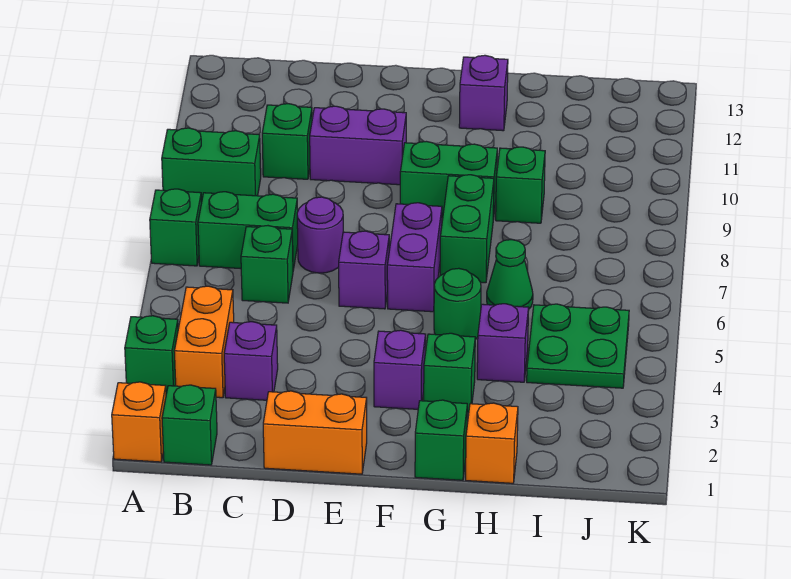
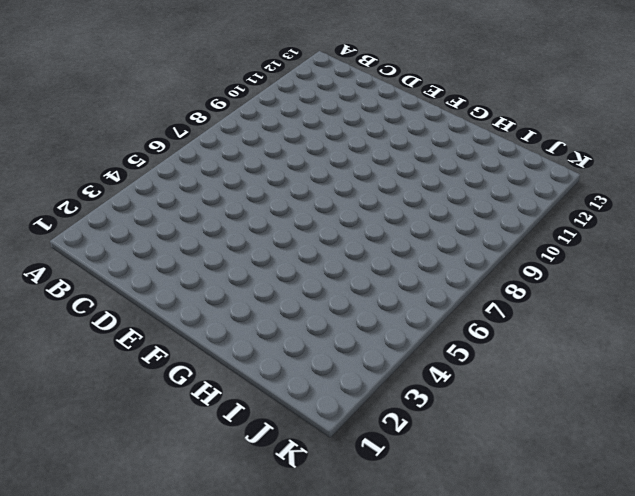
none -> orange 1x1 brick [112,382,166,462]
none -> green 1x1 brick [125,316,178,394]
none -> green 1x1 brick [150,189,202,266]

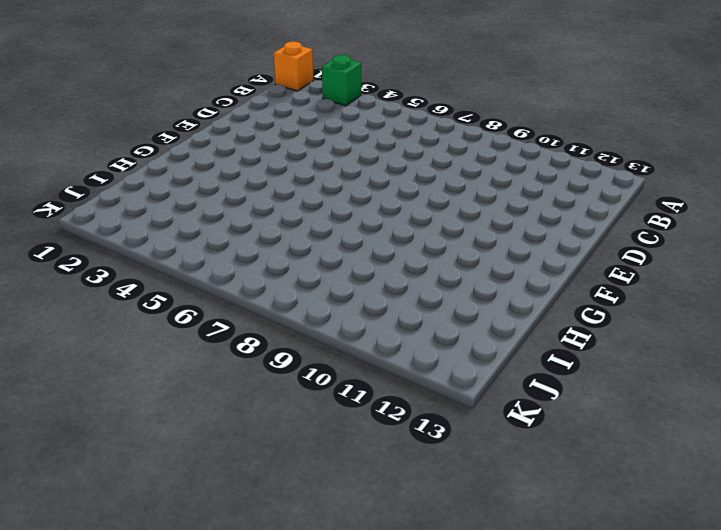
none -> green 1x1 brick [150,189,202,266]
none -> green 1x2 brick [162,128,261,202]
none -> green 1x1 brick [162,385,217,465]

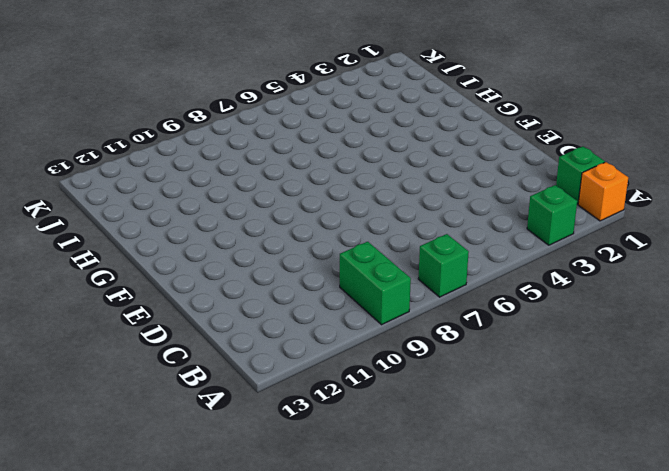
none -> orange 1x2 brick [174,286,234,398]
none -> green 1x2 brick [198,192,298,270]
none -> purple 1x1 brick [224,322,278,400]

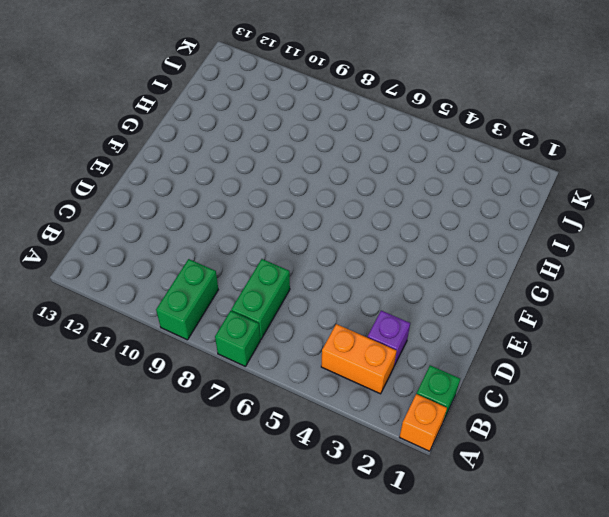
none -> green 1x1 brick [125,316,178,394]
none -> green 1x1 brick [241,226,293,303]
none -> green 1x1 brick [262,104,312,179]

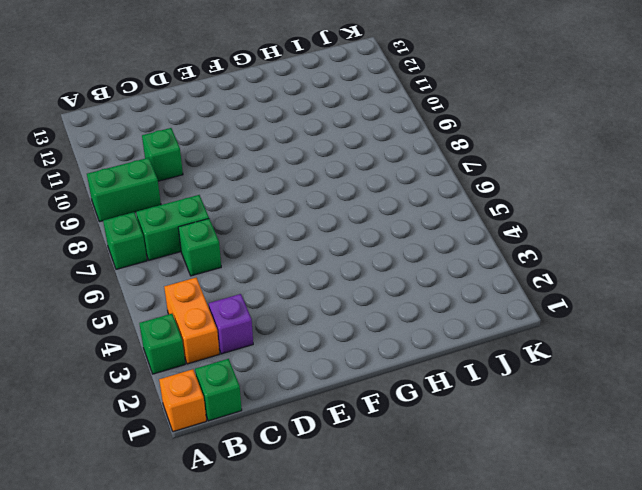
none -> orange 1x2 brick [263,391,367,474]
none -> purple 1x1 round brick [297,197,343,273]
none -> purple 1x2 brick [310,106,406,185]

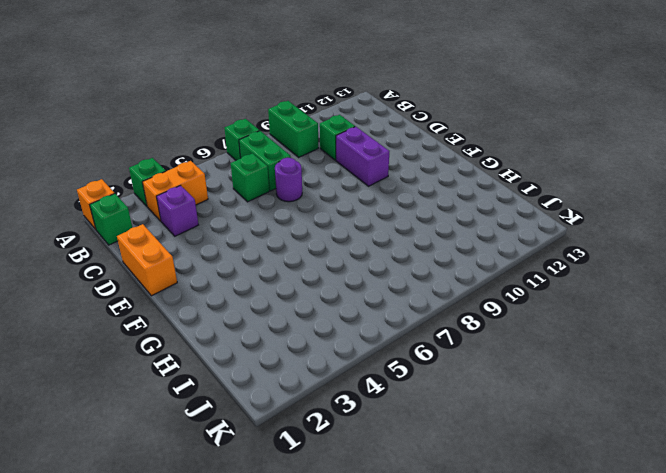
none -> purple 1x1 brick [339,231,389,309]
none -> purple 1x1 brick [374,330,426,409]
none -> purple 1x2 brick [387,203,442,312]

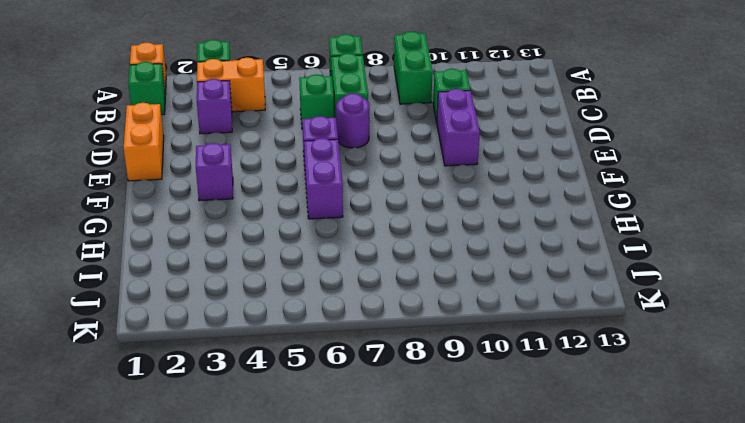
purple 1x2 brick [304,138,343,219] -> purple 1x2 brick turned to [387,203,442,312]
none -> green 1x2 brick [400,141,497,219]
none -> green 1x1 brick [415,400,467,480]
none -> green 1x1 brick [424,333,475,412]

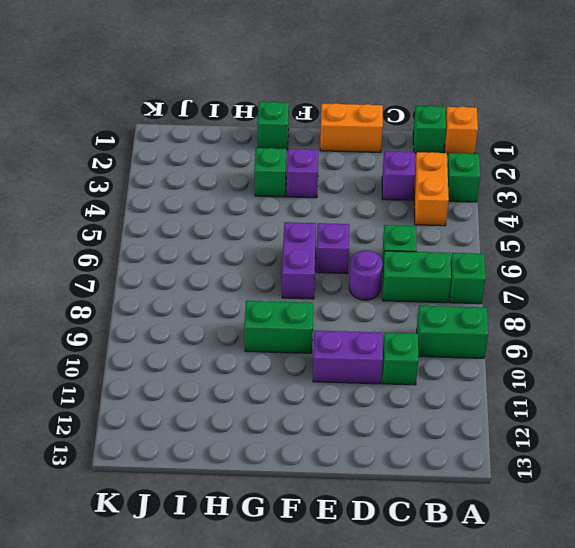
none -> green 1x1 round brick [434,268,481,340]
none -> green 1x2 brick [440,175,494,283]
none -> purple 1x1 brick [459,55,508,131]

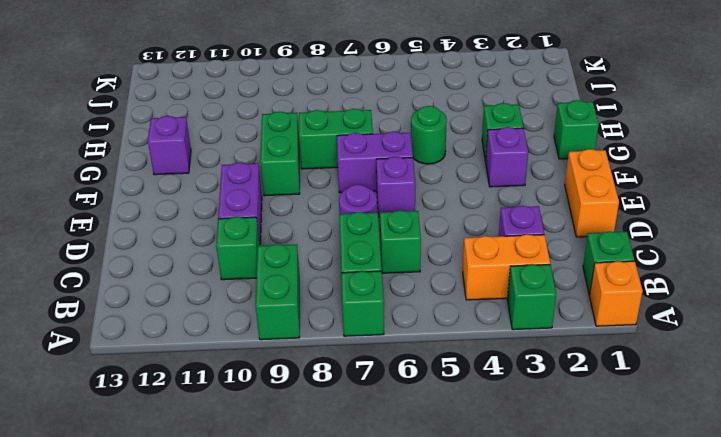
none -> orange 1x1 brick [466,403,518,483]
none -> purple 1x1 brick [477,304,529,382]
none -> green 1x1 cone [487,240,533,309]

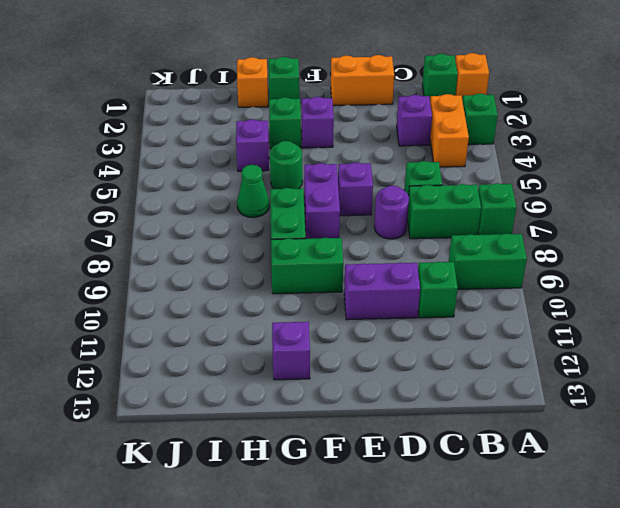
none -> green 1x1 brick [496,147,545,223]
none -> green 2x2 plate [527,304,629,388]

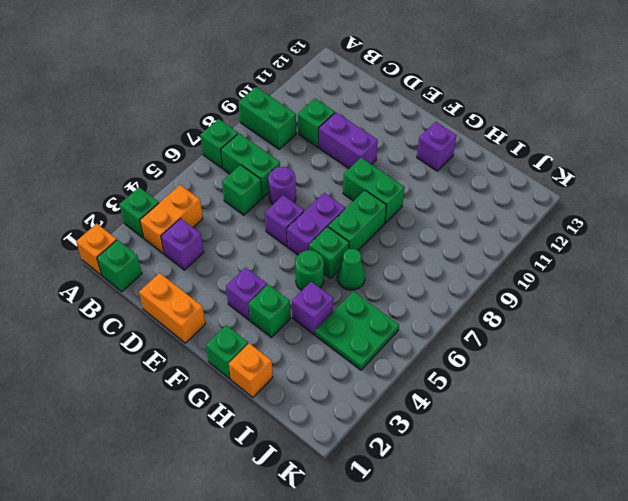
green 1x1 brick [309,227,349,278] -> green 1x1 brick moved to [496,147,545,223]

